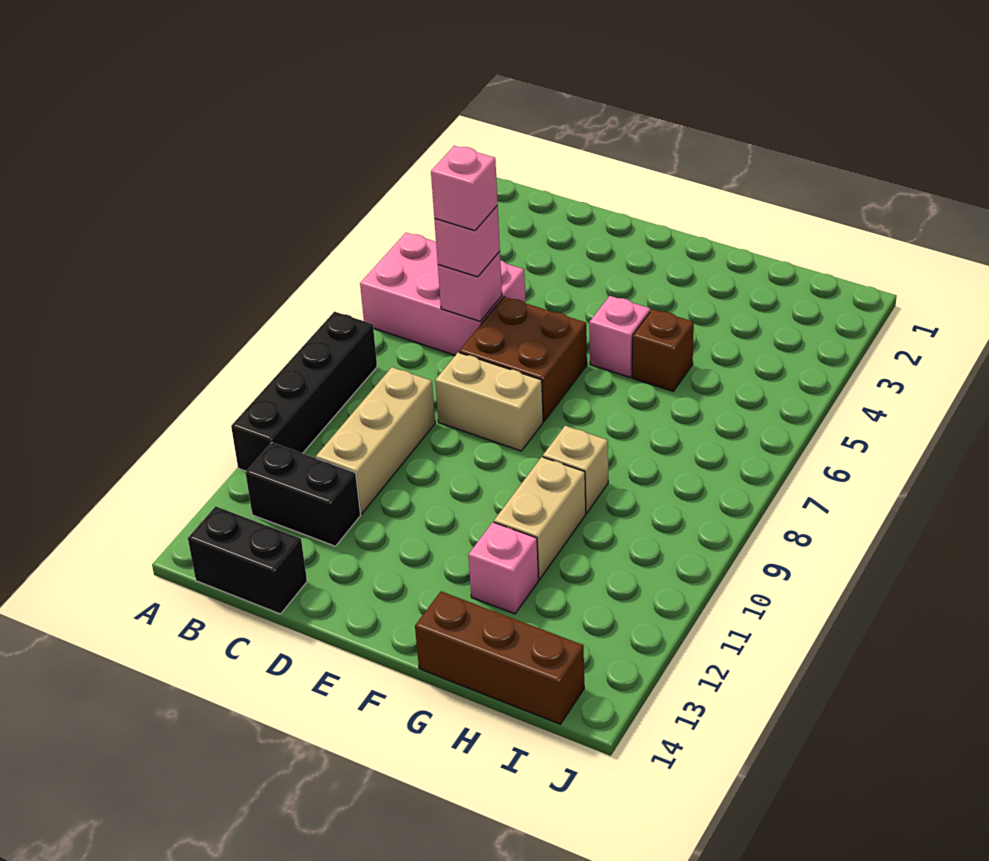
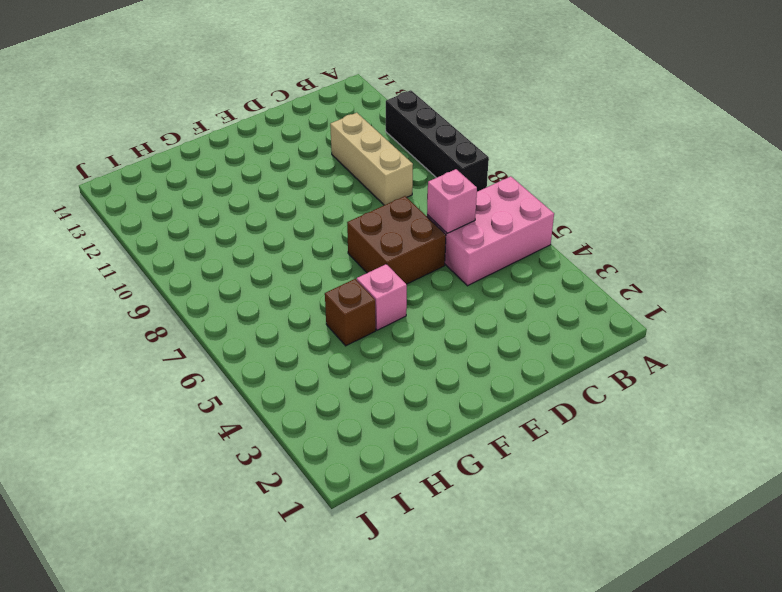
none -> black 1x2 brick [245,443,361,546]
none -> black 1x2 brick [188,506,307,614]
none -> tan 1x2 brick [435,352,543,451]

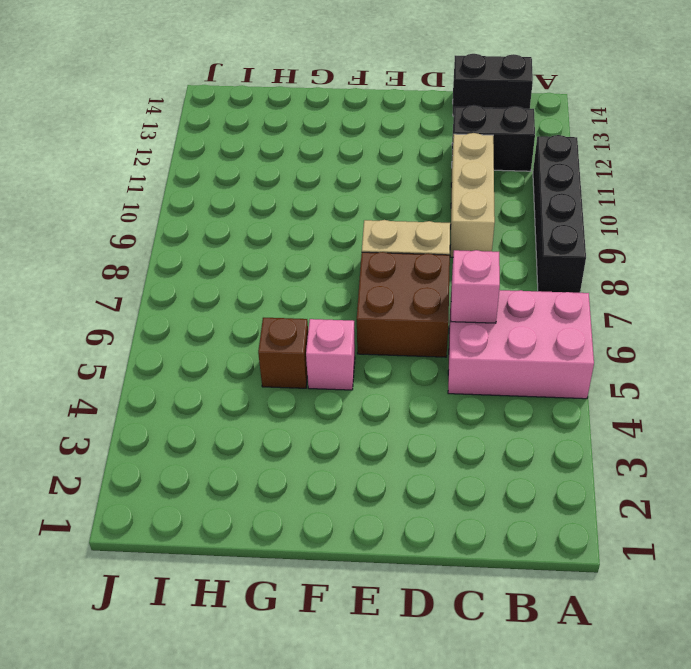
none -> tan 1x1 brick [543,426,608,513]
none -> tan 1x2 brick [494,457,586,579]
none -> pink 1x1 brick [468,522,539,614]

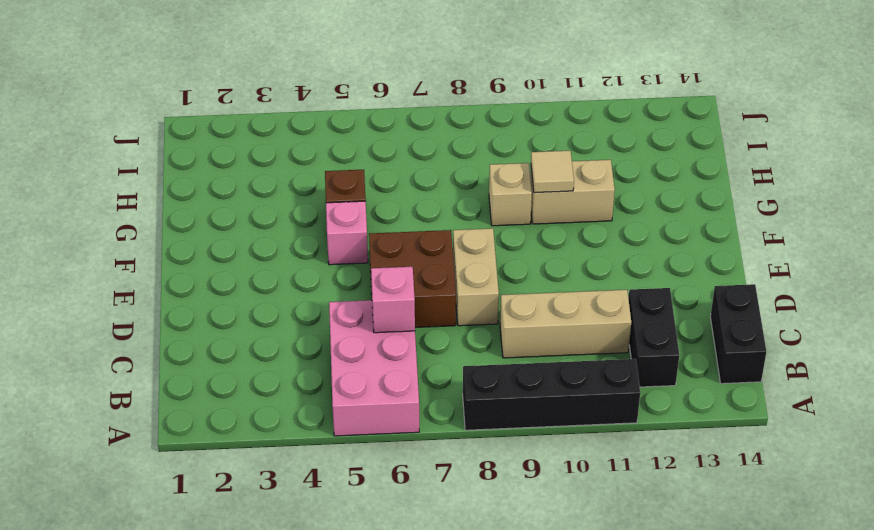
tan 1x1 tile [531,151,574,193] -> none
none -> pink 1x1 brick [468,522,539,614]
none -> brown 1x3 brick [415,592,584,724]
none -> pink 1x1 brick [434,206,500,277]

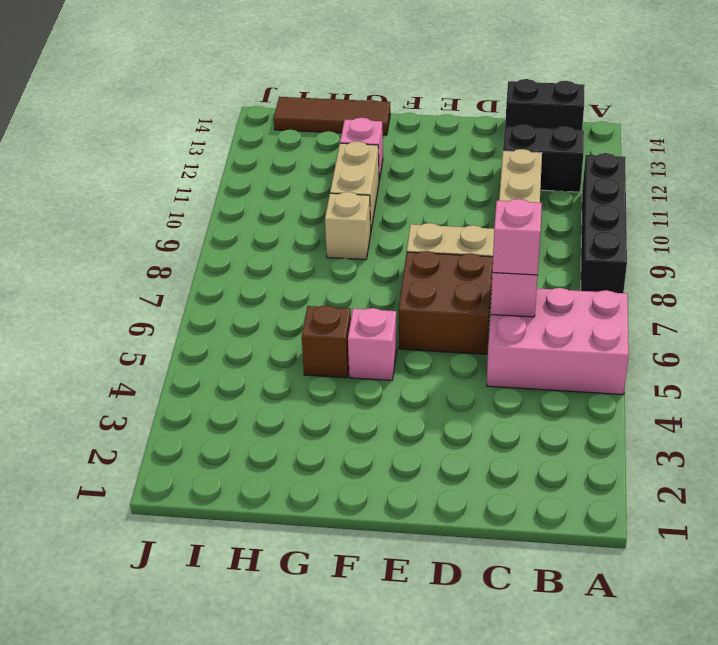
brown 1x3 tile [274,97,390,135] -> brown 1x3 brick [415,592,584,724]
none -> pink 1x1 brick [431,146,498,231]

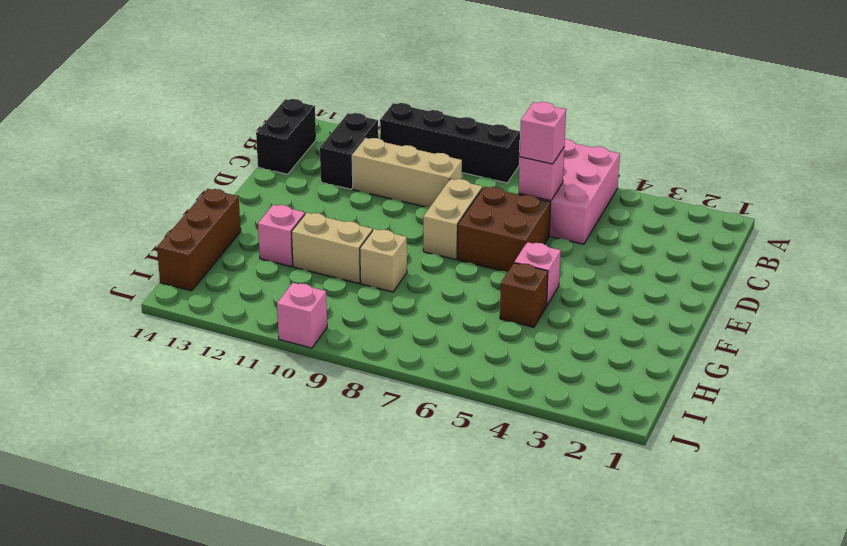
pink 1x1 brick [277,283,327,348] -> pink 1x1 brick moved to [431,146,498,231]

